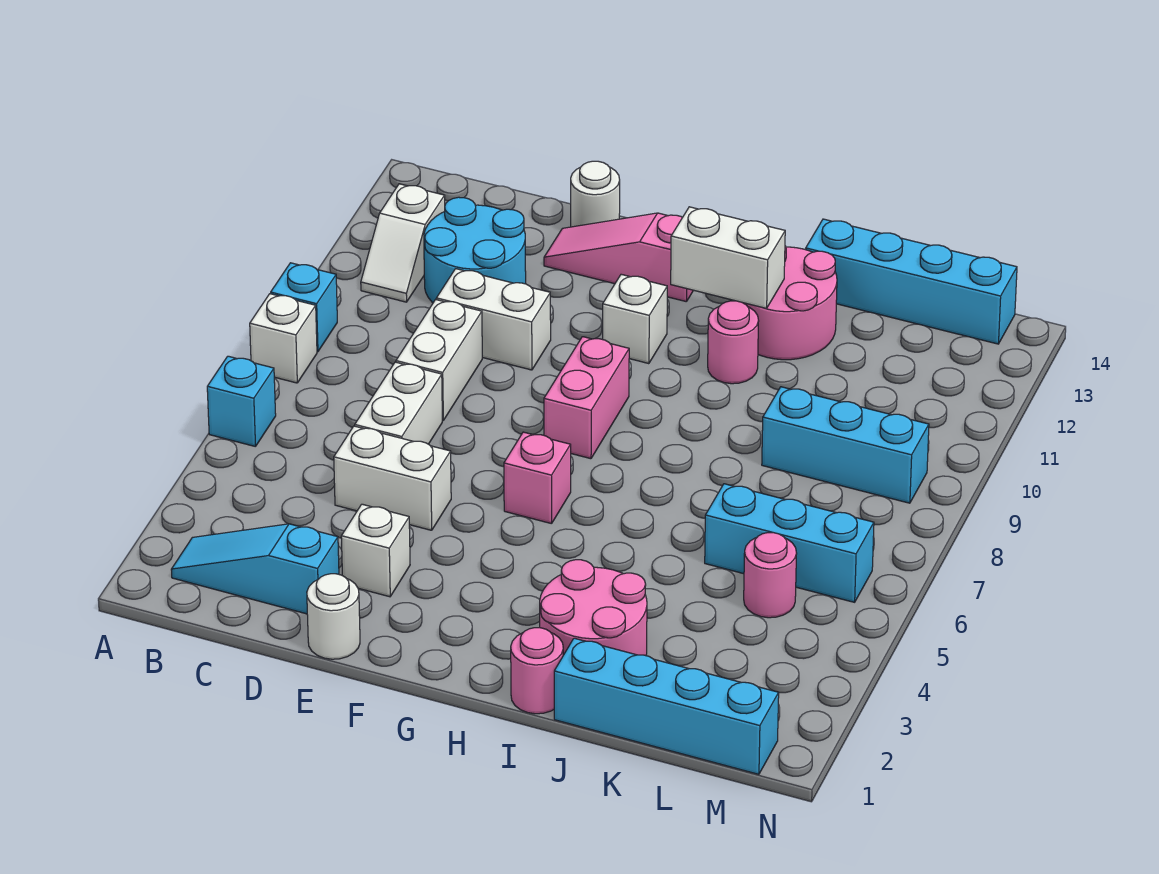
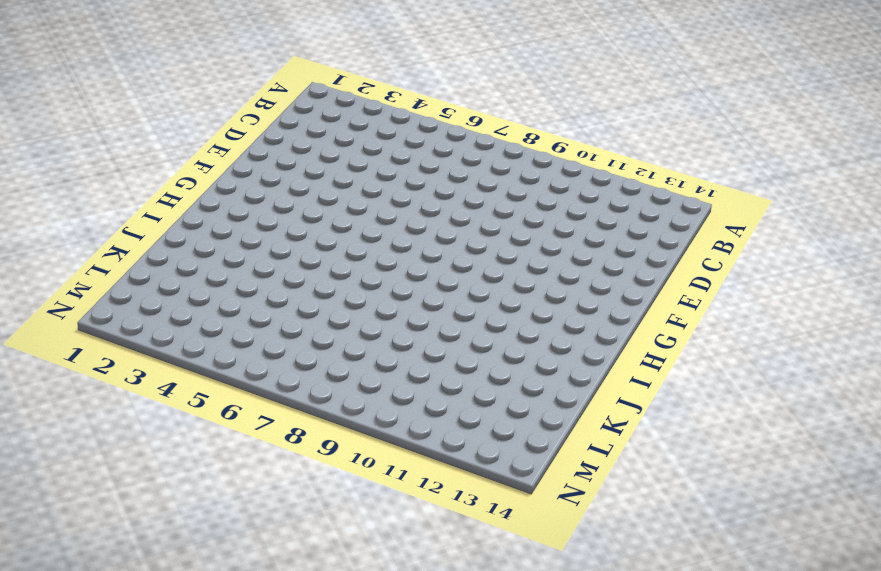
none -> cyan 1x1 brick [207,356,276,447]
none -> white 1x1 brick [250,294,317,383]
none -> cyan 1x1 brick [271,263,337,352]

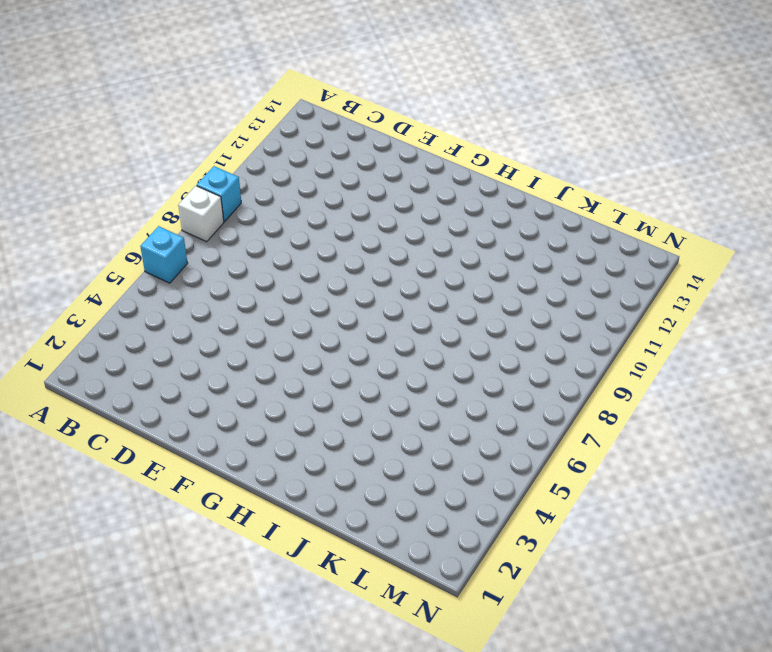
none -> cyan 1x3 slope [171,524,339,614]
none -> white 1x2 slope [361,184,445,302]
none -> cyan 2x2 round brick [424,197,526,303]

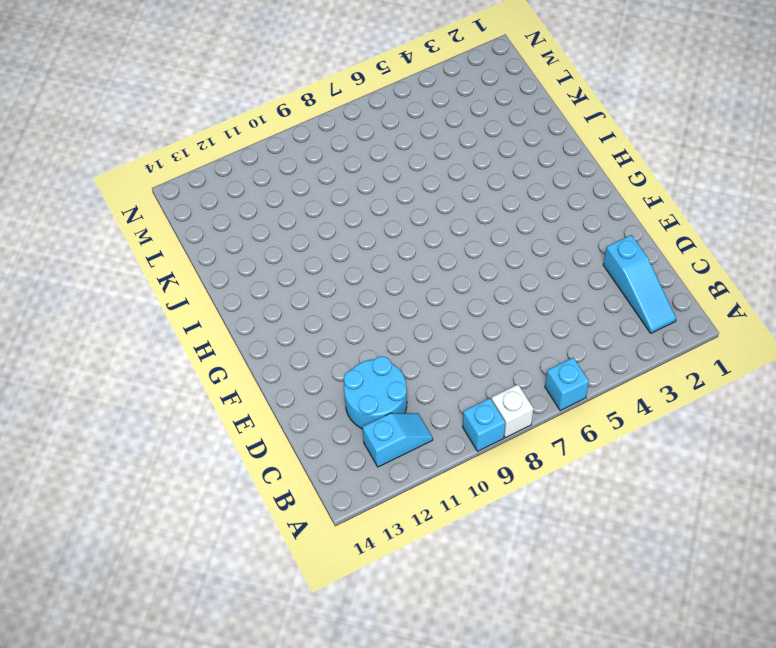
cyan 1x2 slope [362,413,433,467] -> white 1x2 slope [361,184,445,302]
none -> white 1x2 brick [334,426,451,530]
none -> white 1x2 brick [355,362,442,444]
none -> white 1x2 brick [396,300,482,421]

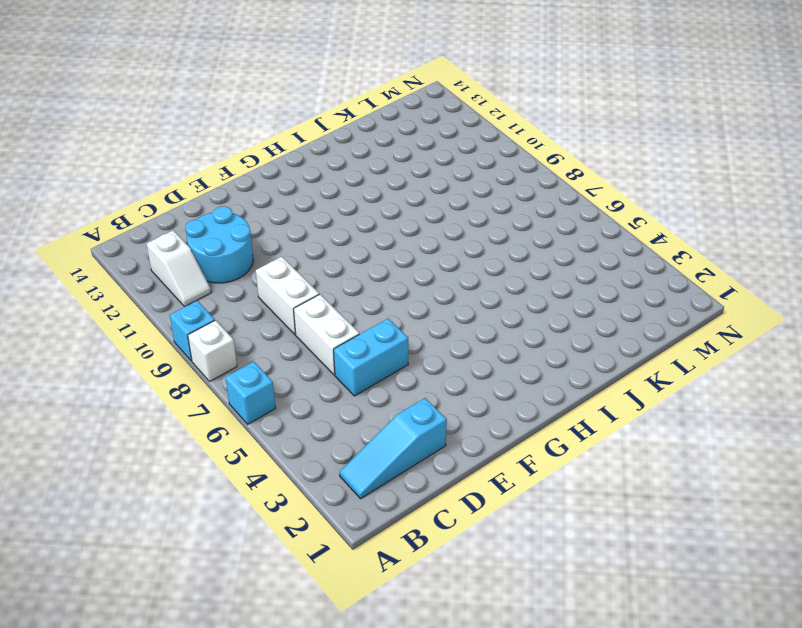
cyan 1x2 brick [334,319,408,396] -> white 1x2 brick [334,426,451,530]
none -> white 1x2 brick [436,269,551,370]
none -> white 1x1 round brick [307,574,360,659]
none -> white 1x1 brick [341,504,410,597]

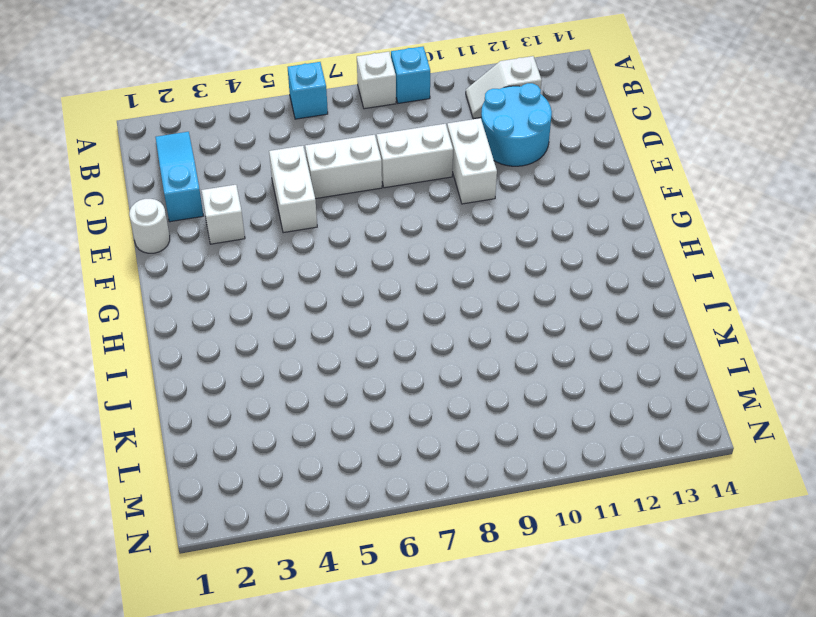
none -> pink 1x3 slope [544,213,693,302]
none -> white 1x1 round brick [571,161,620,227]
none -> pink 1x1 brick [504,432,571,524]

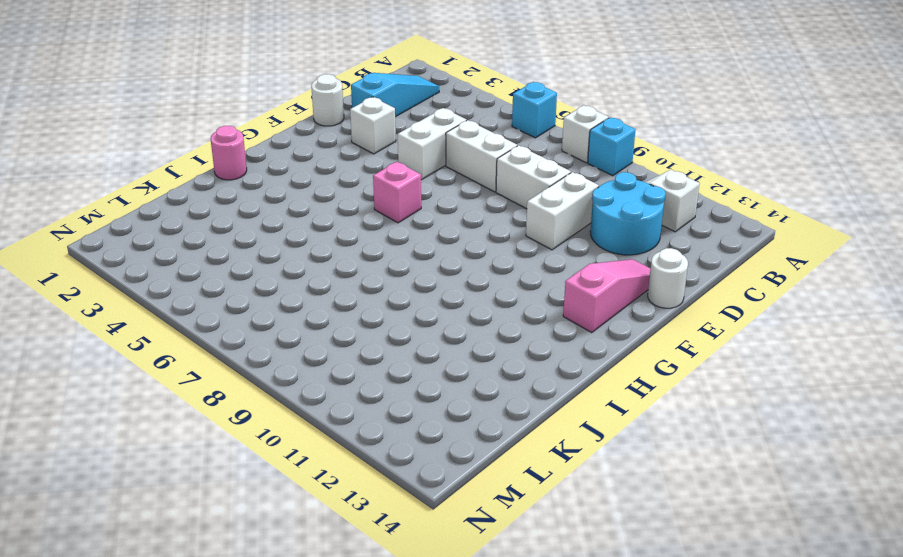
none -> pink 1x2 brick [544,337,629,459]
none -> white 1x1 brick [603,274,667,364]
none -> pink 2x2 round brick [540,560,647,656]

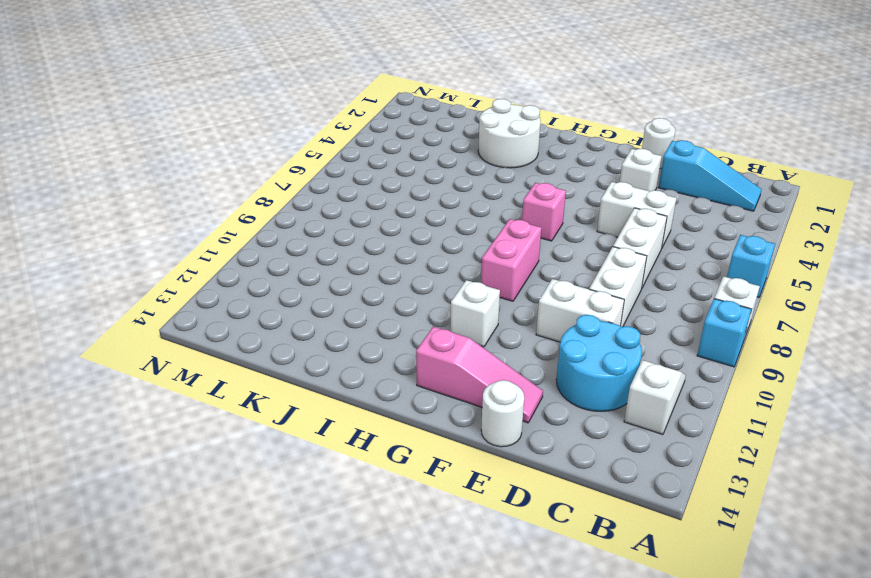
white 2x2 round brick [478,99,541,168] -> pink 2x2 round brick [540,560,647,656]
none -> pink 1x1 round brick [511,628,563,714]
none -> pink 1x1 round brick [708,301,759,384]
none -> pink 2x2 round brick [744,246,837,360]

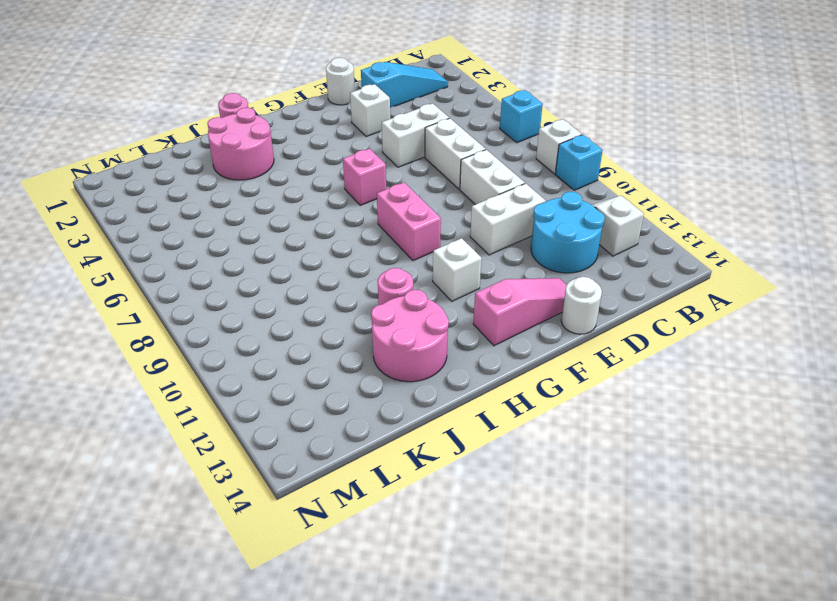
none -> cyan 1x4 brick [554,638,779,774]
none -> cyan 1x4 brick [806,219,1017,344]
none -> cyan 1x3 brick [705,484,874,602]

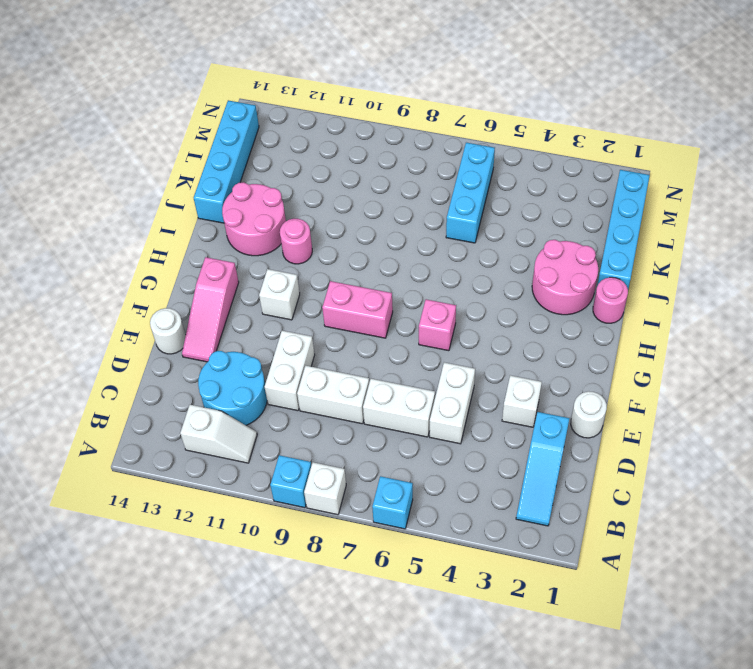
none -> cyan 1x3 brick [762,387,929,503]
none -> pink 1x1 round brick [744,533,797,618]
none -> white 1x2 brick [671,207,785,308]

